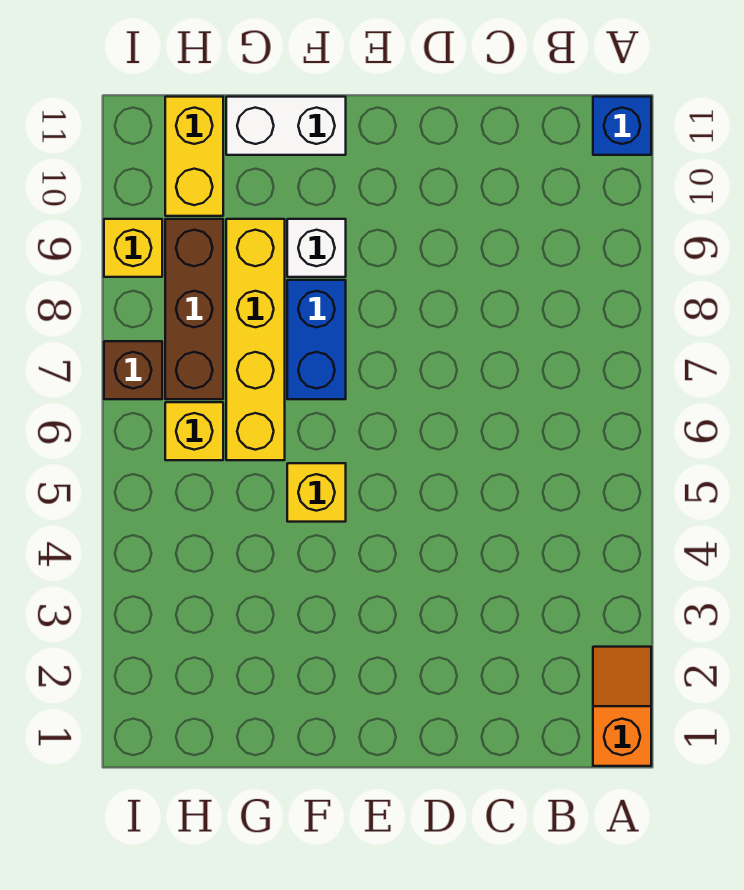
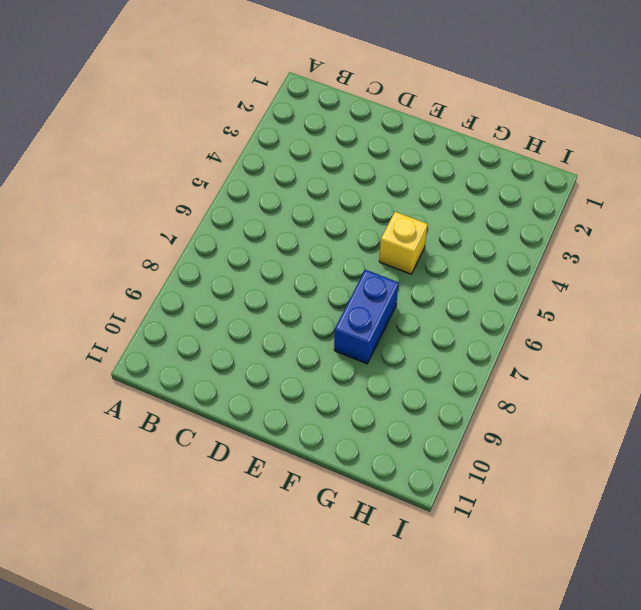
none -> orange 1x2 slope [593,647,651,766]
none -> blue 1x1 brick [593,97,651,155]
none -> white 1x1 brick [287,219,346,277]

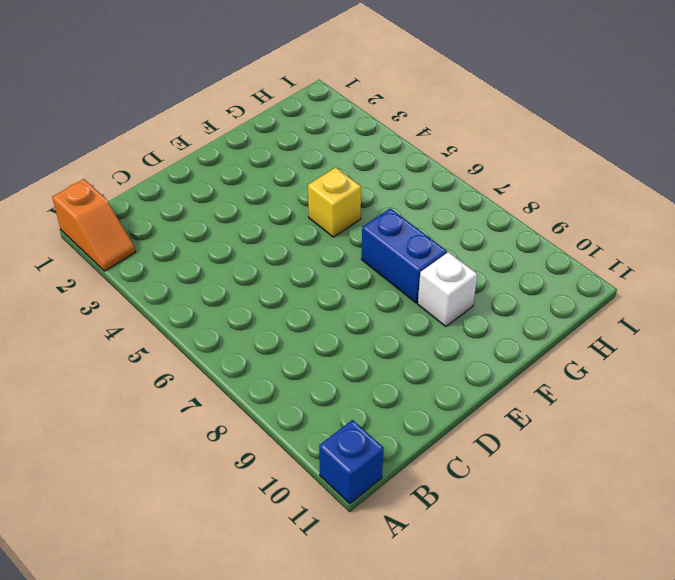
none -> white 1x2 brick [226,97,346,155]
none -> yellow 1x4 brick [226,219,285,460]
none -> yellow 1x1 brick [165,402,223,460]

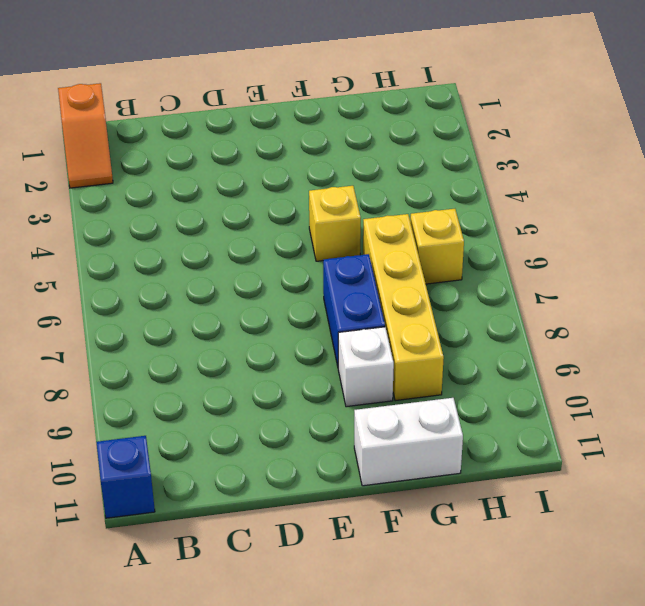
none -> brown 1x3 brick [165,219,223,399]
none -> yellow 1x2 brick [165,97,223,216]
none -> brown 1x1 brick [104,341,162,399]

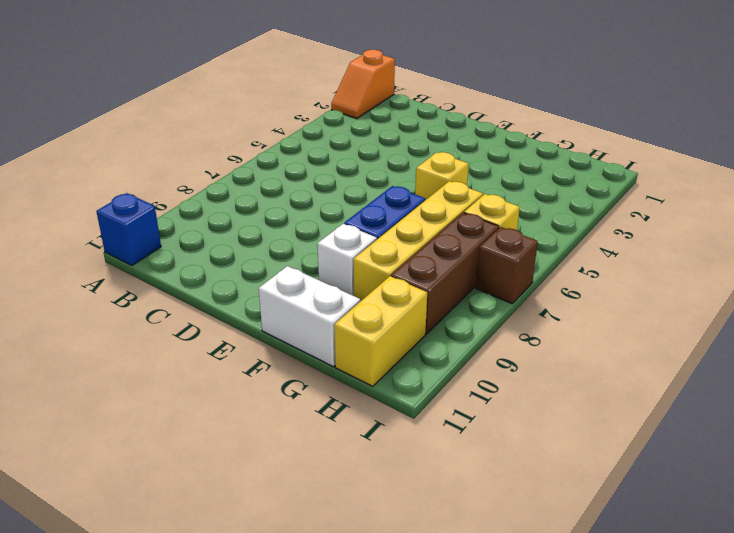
none -> yellow 1x1 brick [104,219,162,277]

